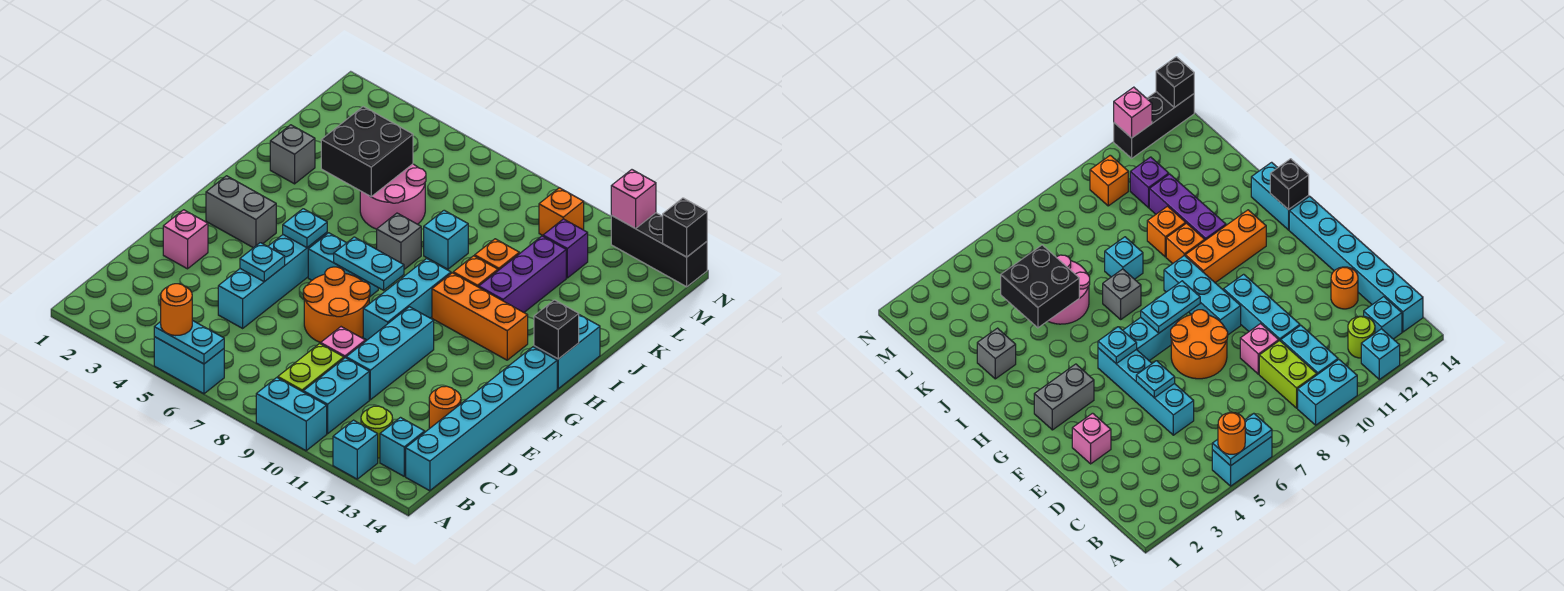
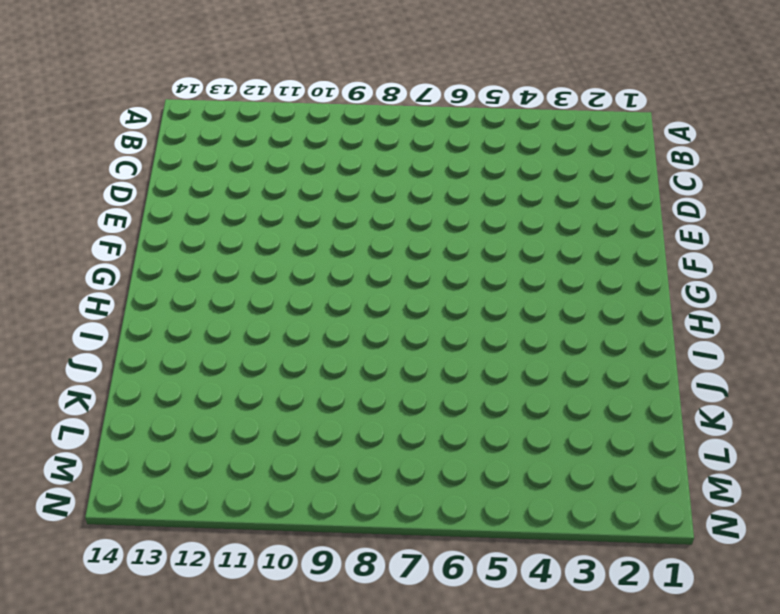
none -> cyan 1x2 brick [154,337,224,394]
none -> cyan 1x2 brick [256,378,327,451]
none -> cyan 1x1 brick [333,420,378,479]
none -> lime 1x2 brick [278,344,344,392]

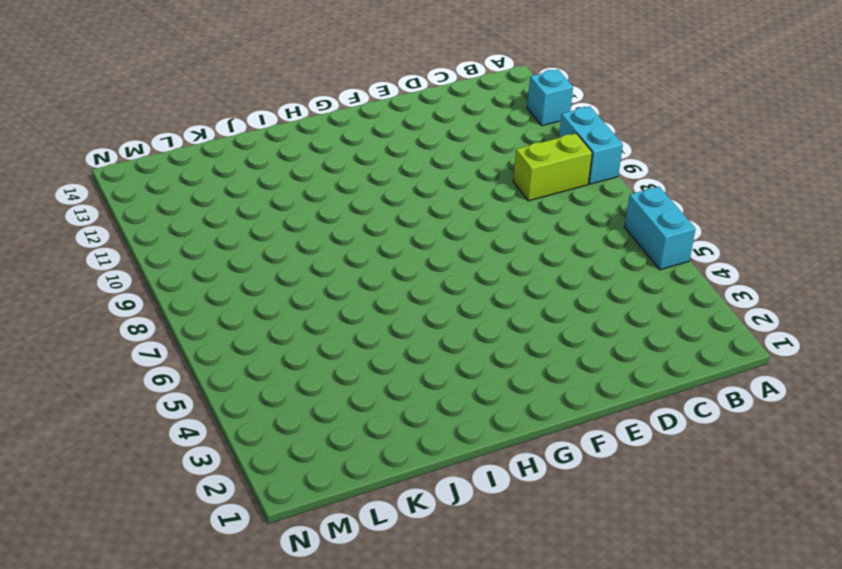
none -> cyan 1x2 brick [303,358,369,434]
none -> lime 1x1 round brick [361,406,393,458]
none -> cyan 1x1 brick [380,418,425,476]
none -> cyan 1x6 brick [406,347,557,491]

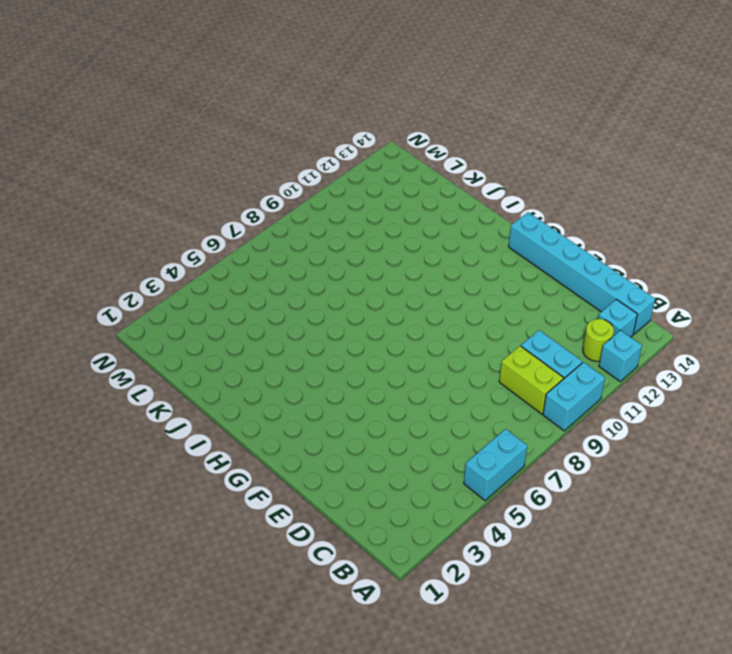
none -> cyan 1x4 brick [218,232,327,328]
none -> pink 1x1 brick [321,327,365,358]
none -> cyan 1x3 brick [346,307,434,400]
none -> orange 1x1 round brick [429,386,461,428]

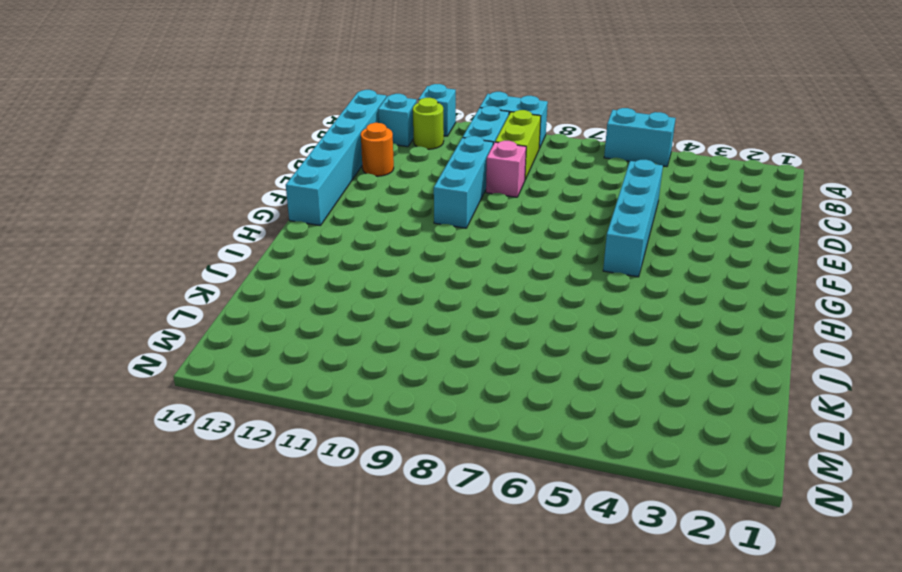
none -> pink 1x1 brick [163,210,208,269]
none -> orange 2x2 round brick [303,267,370,343]
none -> cyan 1x3 brick [363,259,451,340]
none -> grey 1x2 brick [206,176,276,248]

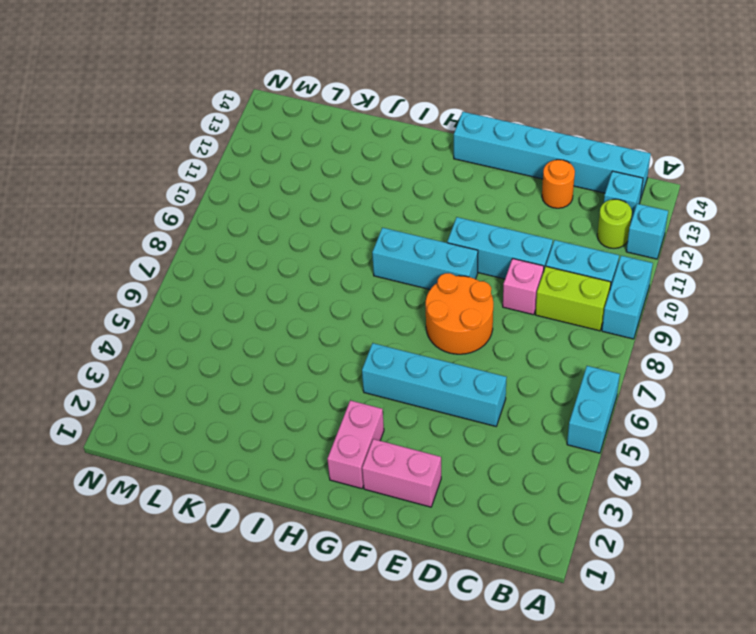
pink 1x2 brick [362,439,441,507] -> pink 1x1 brick [163,210,208,269]
pink 1x2 brick [327,400,384,489] -> grey 1x2 brick [206,176,276,248]
none -> cyan 1x2 brick [308,233,378,297]
none -> orange 1x3 brick [432,273,528,360]
none -> cyan 1x2 brick [534,315,600,389]
none -> grey 1x1 brick [377,213,421,269]

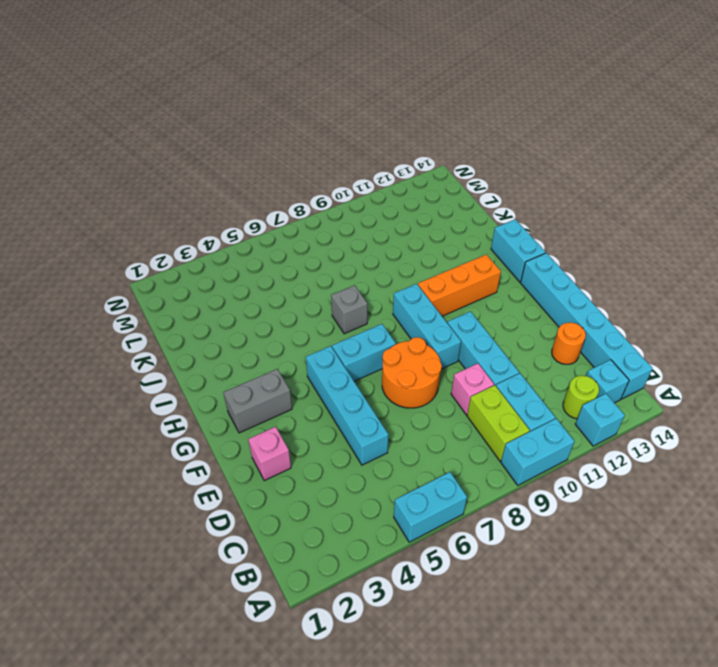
none -> orange 1x1 brick [453,256,498,287]
none -> purple 1x3 brick [479,236,566,312]
none -> grey 1x1 brick [270,125,315,184]
none -> pink 2x2 round brick [360,164,426,229]

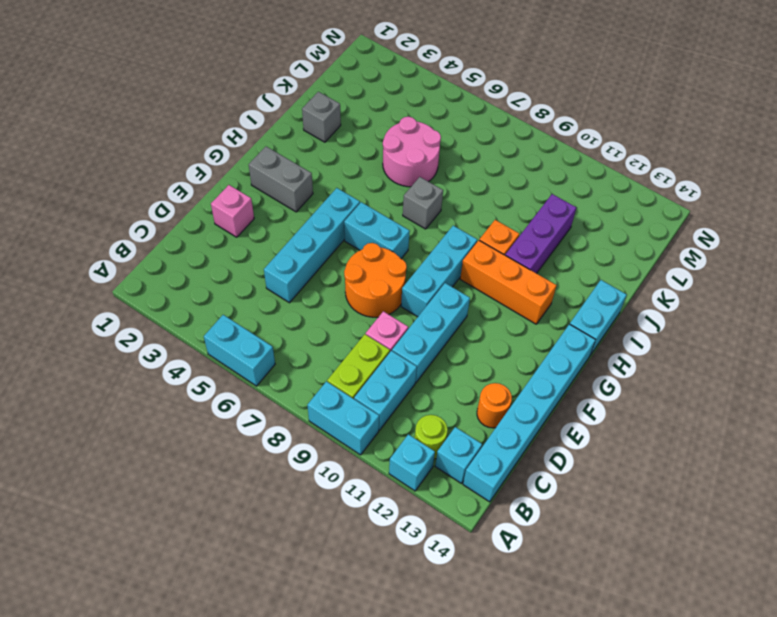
none -> cyan 1x1 brick [424,210,468,269]
none -> orange 1x1 brick [475,239,519,270]
none -> purple 1x1 brick [543,219,588,278]
none -> orange 1x1 brick [539,188,584,235]

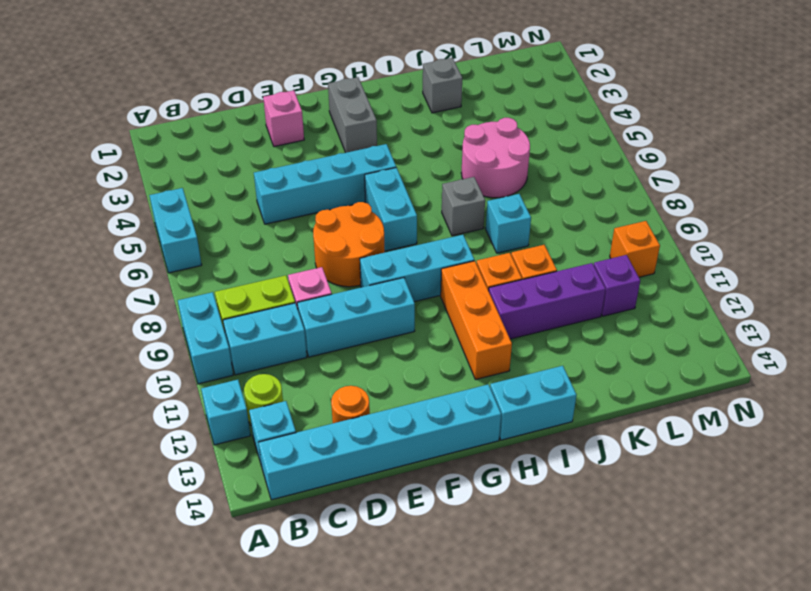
none -> black 1x3 brick [611,213,707,287]
none -> cyan 1x2 plate [154,320,224,364]
none -> cyan 1x1 plate [240,243,285,282]
none -> cyan 1x1 plate [283,209,327,248]

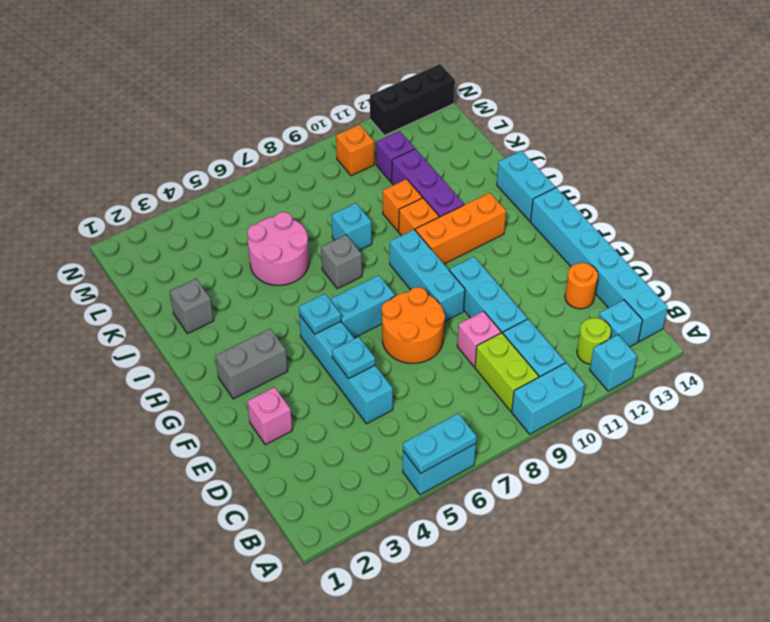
none -> cyan 1x2 plate [334,237,404,290]
none -> black 1x1 brick [534,300,579,359]
none -> black 2x2 brick [321,107,413,197]
none -> pink 1x1 brick [611,170,656,229]

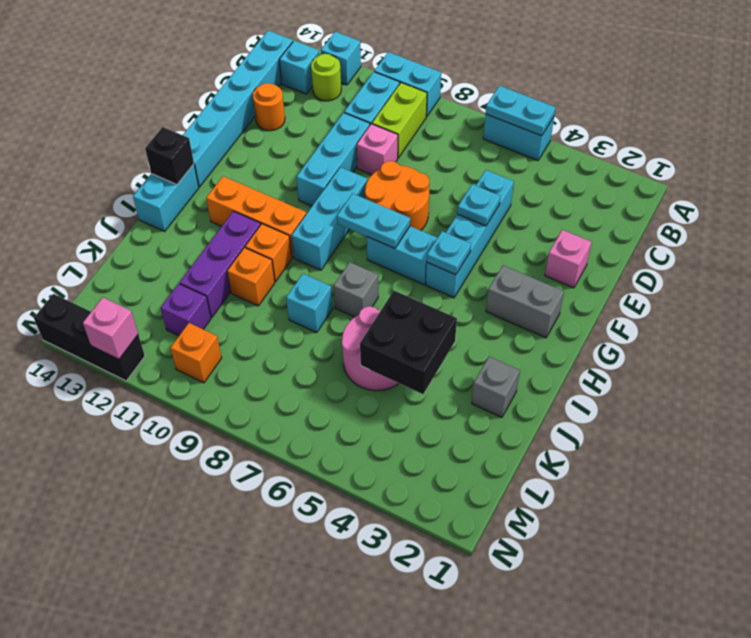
none -> black 1x1 brick [663,198,707,257]
none -> orange 1x1 round brick [161,284,192,336]

